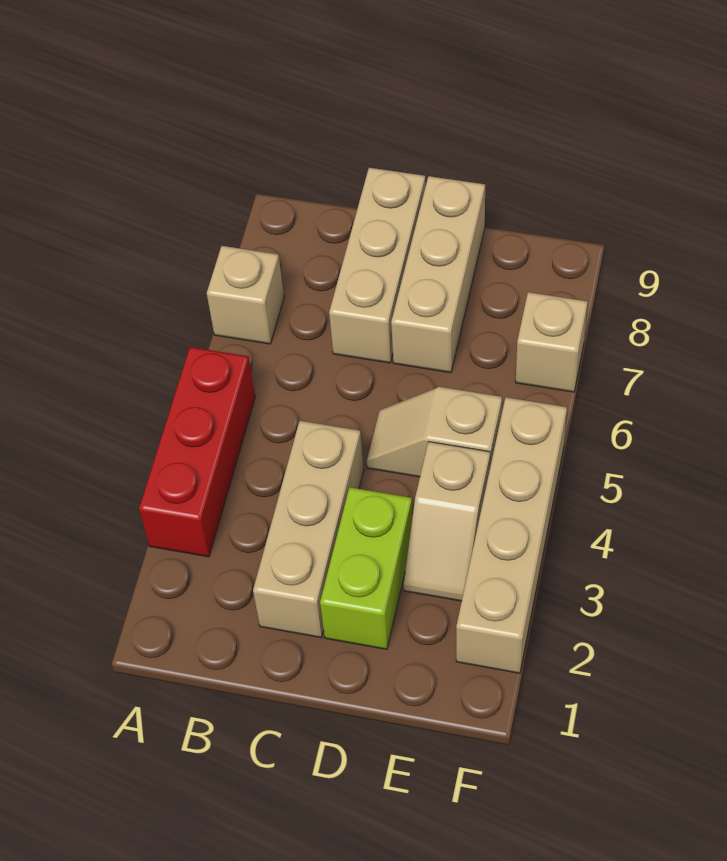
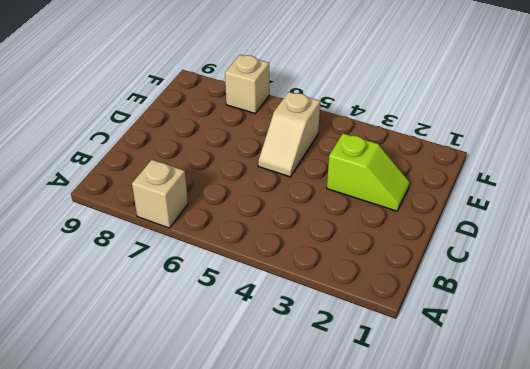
lime 1x2 slope [327,133,410,211] -> lime 1x2 brick [320,487,413,649]
none -> red 1x3 brick [139,347,255,557]
none -> tan 1x3 brick [253,421,364,638]

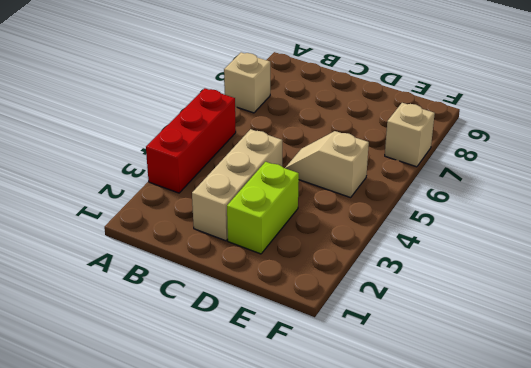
none -> tan 1x3 brick [329,168,426,363]
none -> tan 1x3 brick [391,176,485,373]

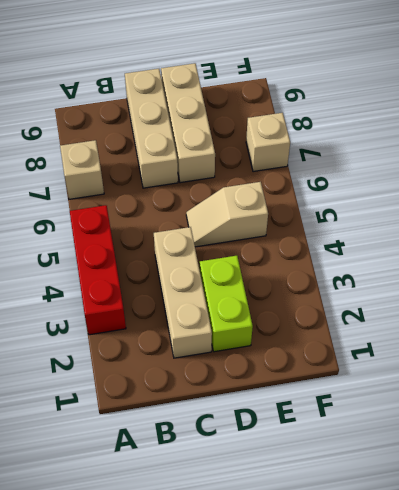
none -> tan 1x2 slope [404,442,490,601]
none -> tan 1x4 brick [456,397,567,673]

